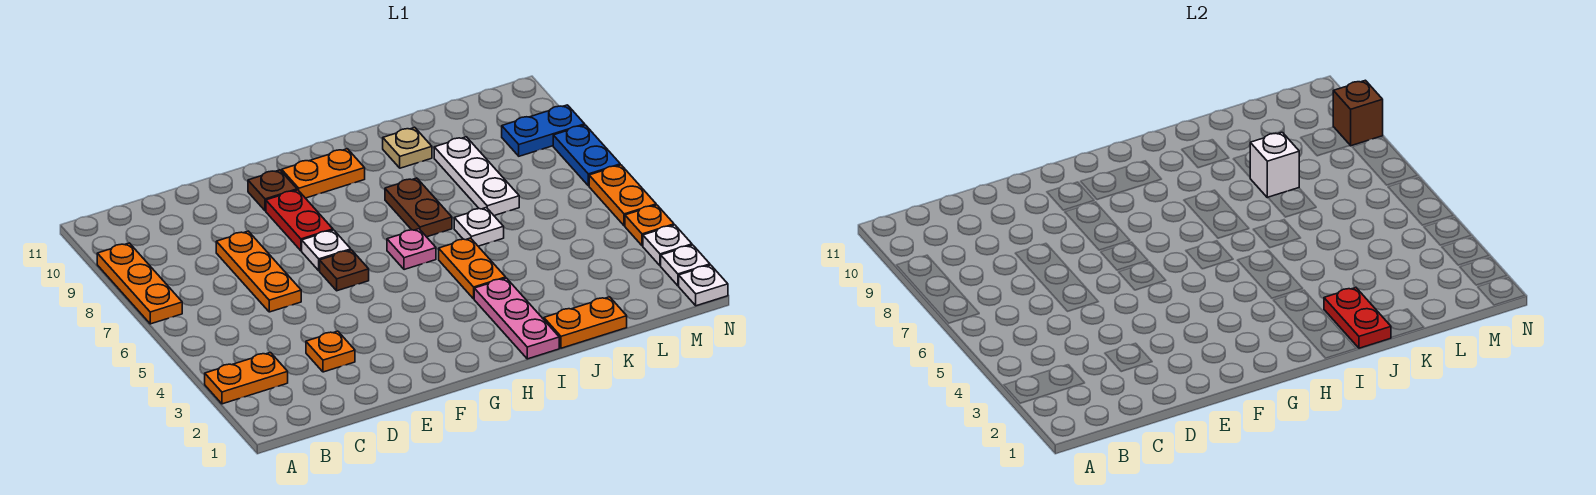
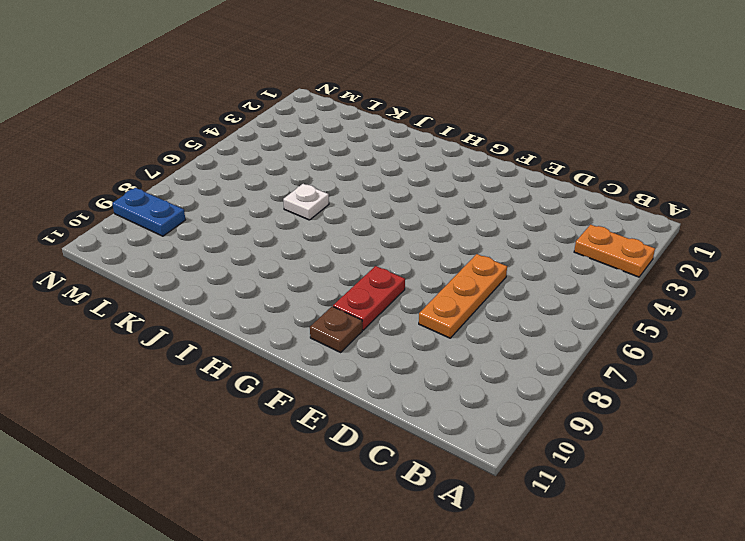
none -> orange 1x3 plate [97,243,182,324]
none -> orange 1x1 plate [306,331,355,372]
none -> brown 1x1 plate [320,250,369,291]

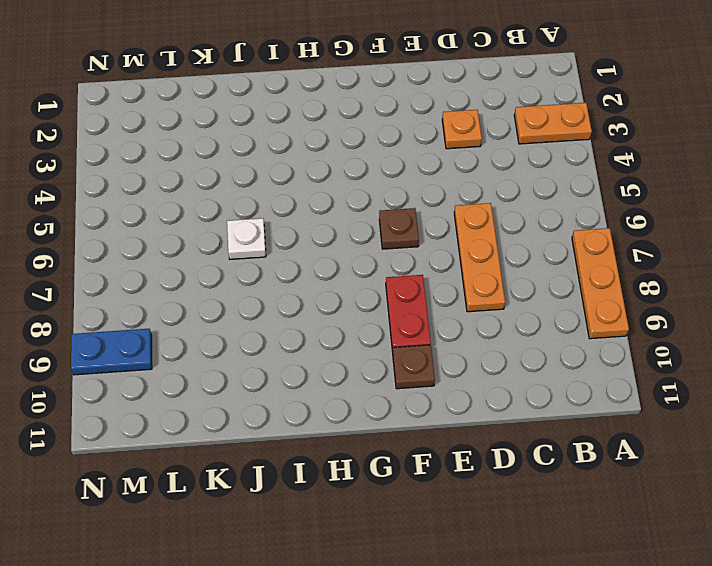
none -> white 1x1 plate [302,230,351,271]
none -> orange 1x2 plate [282,149,365,198]
none -> pink 1x1 plate [387,229,436,270]

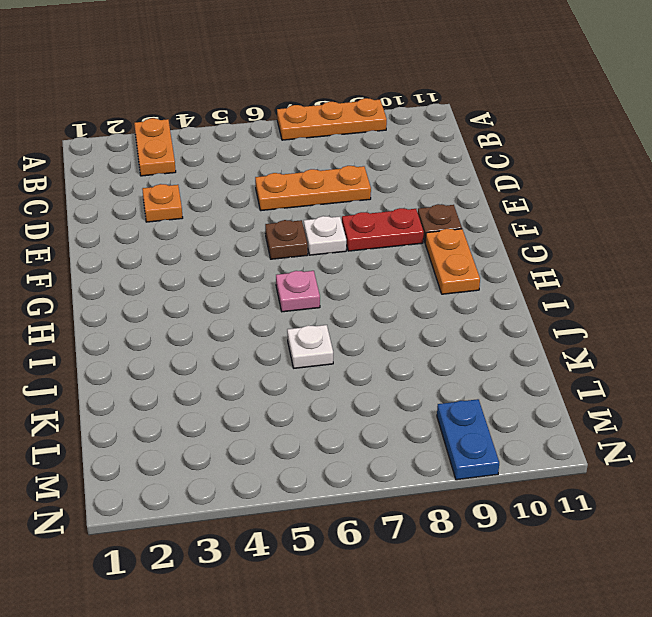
none -> pink 1x3 plate [474,278,559,359]
none -> orange 1x2 plate [439,238,506,299]
none -> brown 1x2 plate [385,178,452,237]

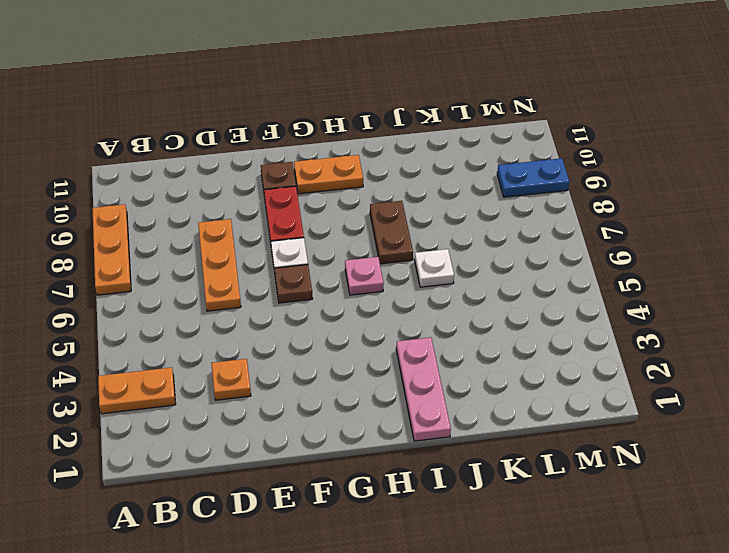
none -> orange 1x2 plate [439,238,506,299]
none -> orange 1x2 plate [544,297,627,348]
none -> tan 1x1 plate [383,127,432,168]

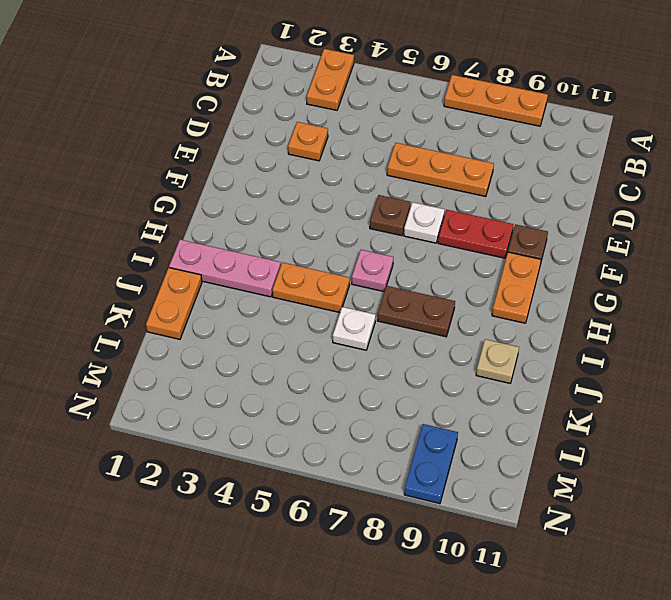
none -> white 1x3 plate [434,137,519,216]
none -> white 1x1 plate [679,265,728,306]
none -> white 1x1 plate [661,245,710,286]

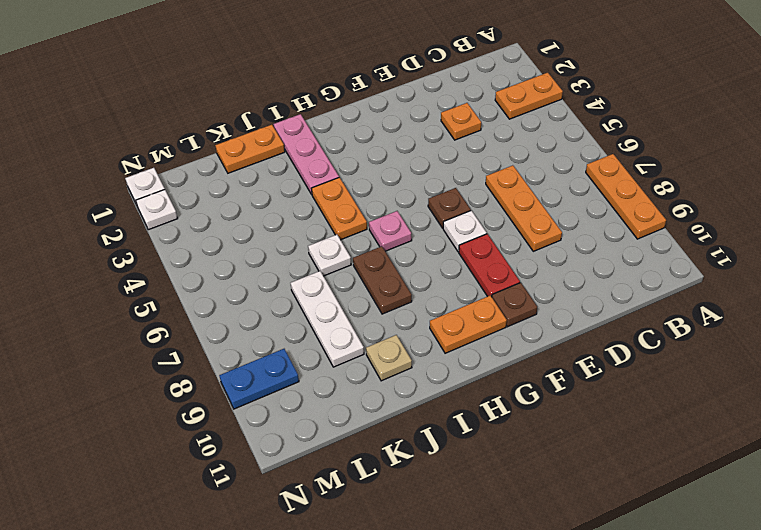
none -> white 1x1 plate [643,225,692,266]
none -> orange 1x1 plate [625,205,674,246]
none -> orange 1x2 plate [589,165,656,226]

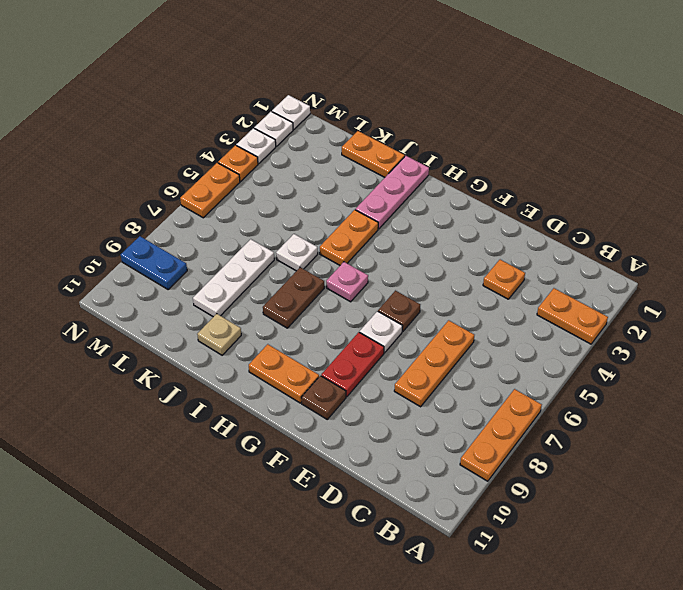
none -> blue 1x2 plate [553,125,620,186]
none -> red 1x2 plate [1324,287,1391,348]
none -> white 1x1 brick [1250,132,1299,198]

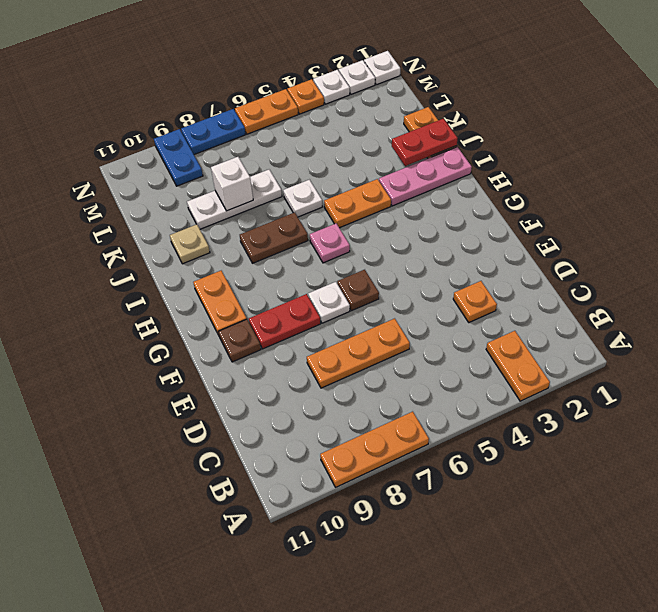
none -> brown 1x1 brick [1333,80,1383,146]

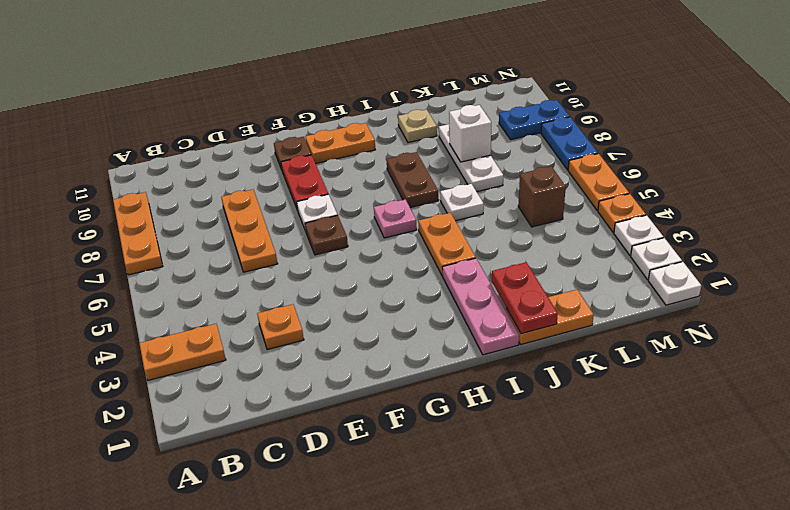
brown 1x1 brick [518,166,566,227] -> brown 1x1 brick moved to [1333,80,1383,146]

